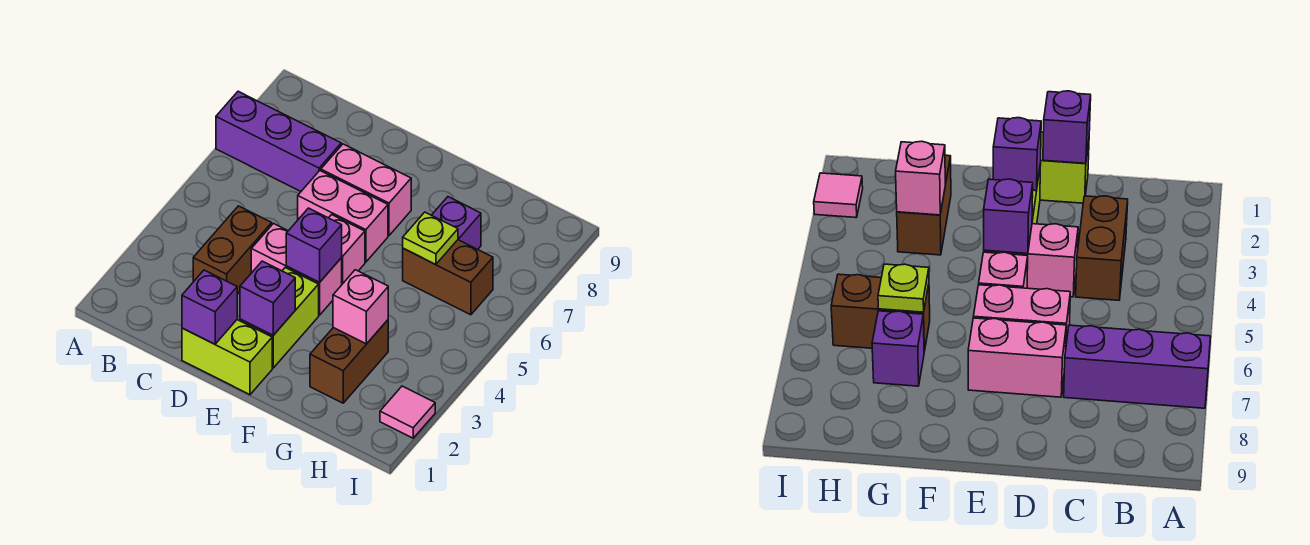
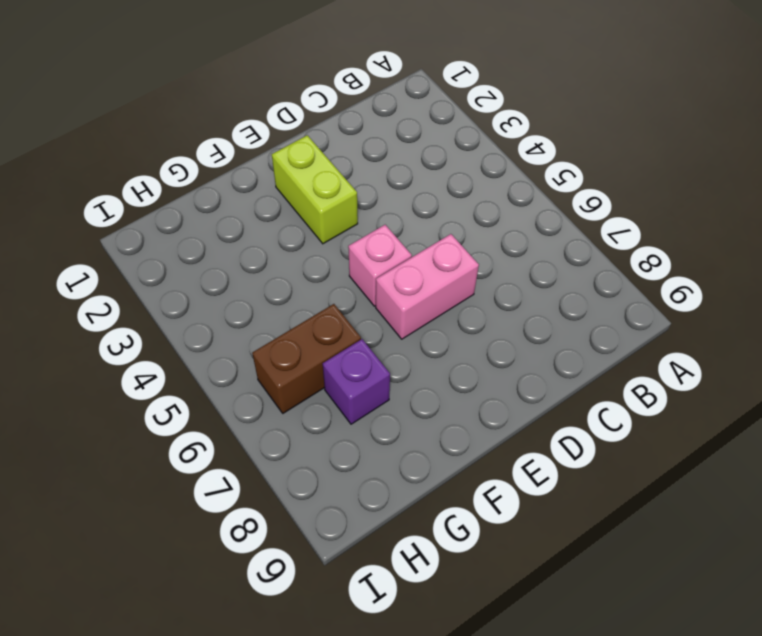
none -> purple 1x3 brick [216,91,341,191]
none -> brown 1x2 brick [193,206,272,294]
none -> lime 1x2 brick [182,320,272,395]

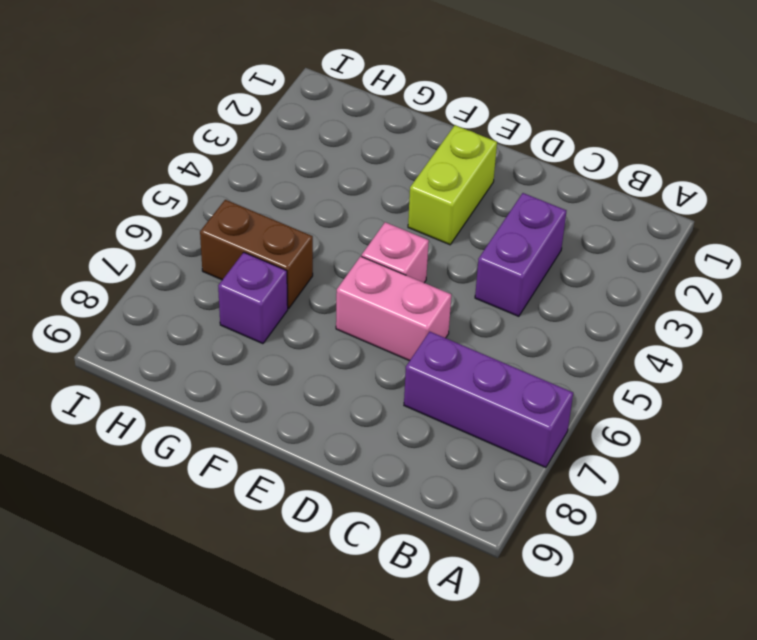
purple 1x2 brick [475,193,566,316] -> brown 1x2 brick [193,206,272,294]
none -> lime 1x2 brick [182,320,272,395]
none -> pink 1x2 brick [251,224,342,315]
none -> pink 1x2 brick [321,144,411,236]

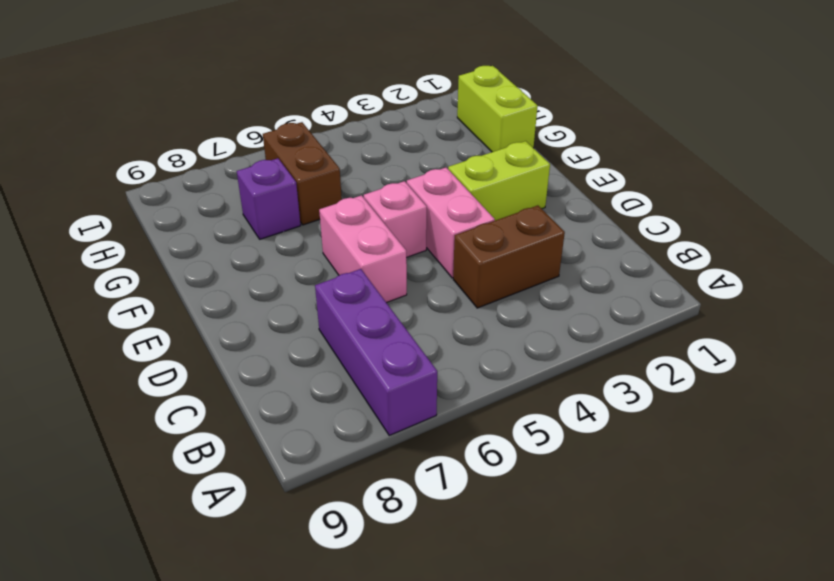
lime 1x2 brick [457,66,538,152] -> lime 1x2 brick moved to [182,320,272,395]
none -> pink 1x2 brick [321,144,411,236]
none -> brown 1x2 brick [310,320,388,403]
none -> pink 1x1 tile [380,386,435,438]

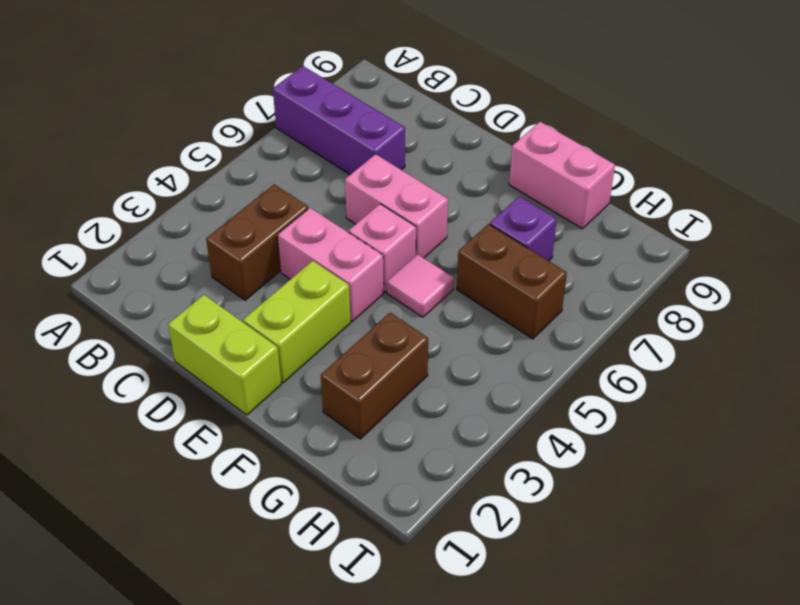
pink 1x1 tile [387,254,454,317] -> pink 1x1 tile moved to [380,386,435,438]
pink 1x2 brick [509,122,615,229] -> pink 1x2 brick moved to [321,144,411,236]
none -> purple 1x1 brick [182,270,237,344]
none -> purple 1x1 brick [240,261,295,335]
none -> purple 1x1 brick [286,208,342,282]

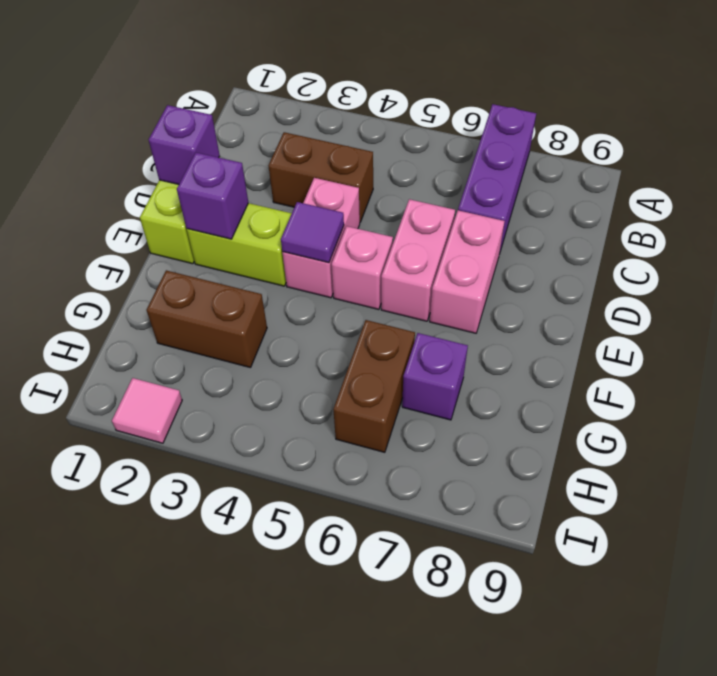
purple 1x1 tile [281,202,344,263] -> purple 1x1 brick [286,208,342,282]
none -> pink 1x1 brick [333,270,388,344]
none -> lime 1x1 plate [403,212,458,265]

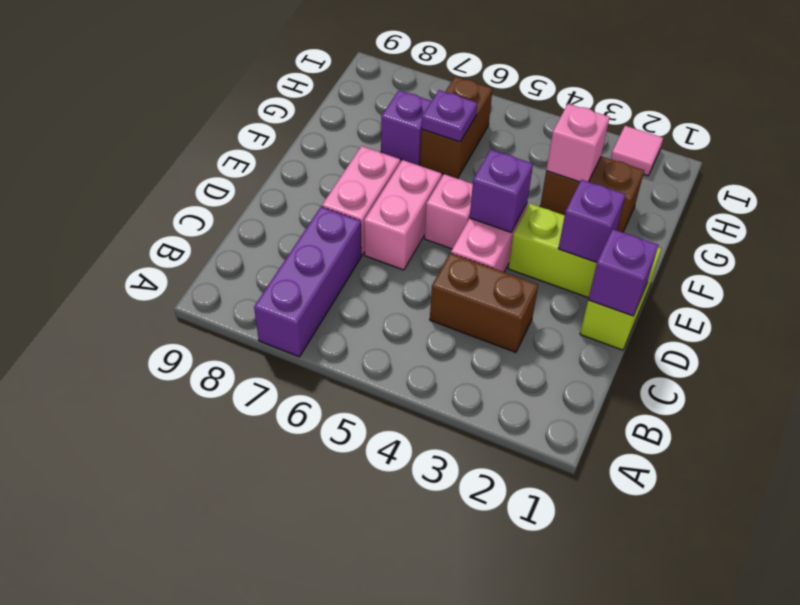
purple 1x1 plate [421,90,477,142] -> lime 1x1 plate [403,212,458,265]

